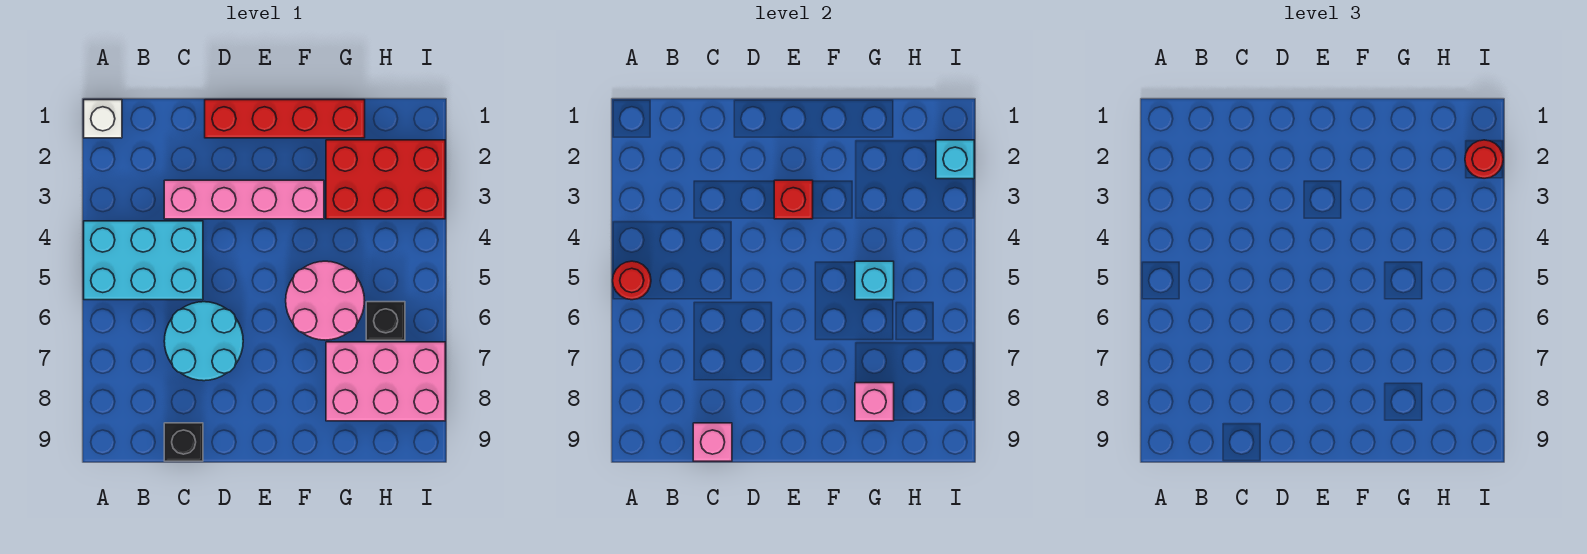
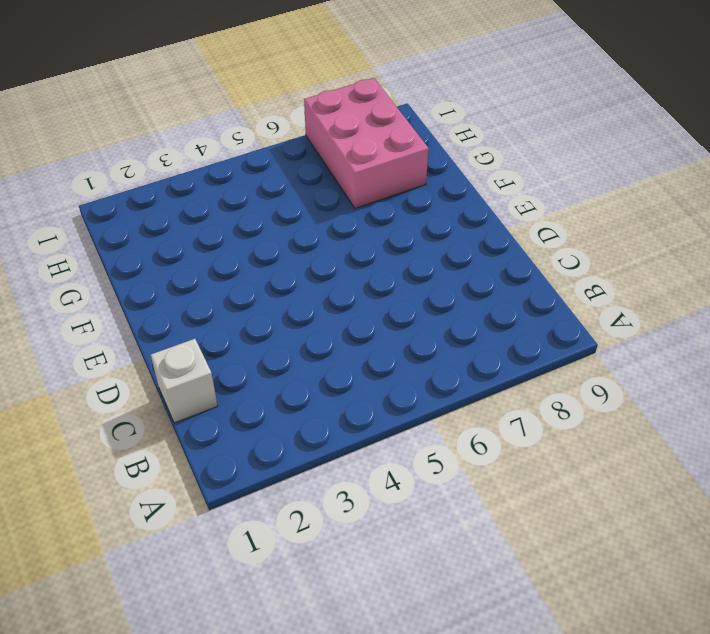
white 1x1 brick [151,339,218,423] -> white 1x1 brick moved to [84,100,122,138]
none -> cyan 2x3 brick [84,221,203,300]
none -> pink 1x4 brick [164,180,324,219]
none -> cyan 2x2 round brick [164,302,243,381]

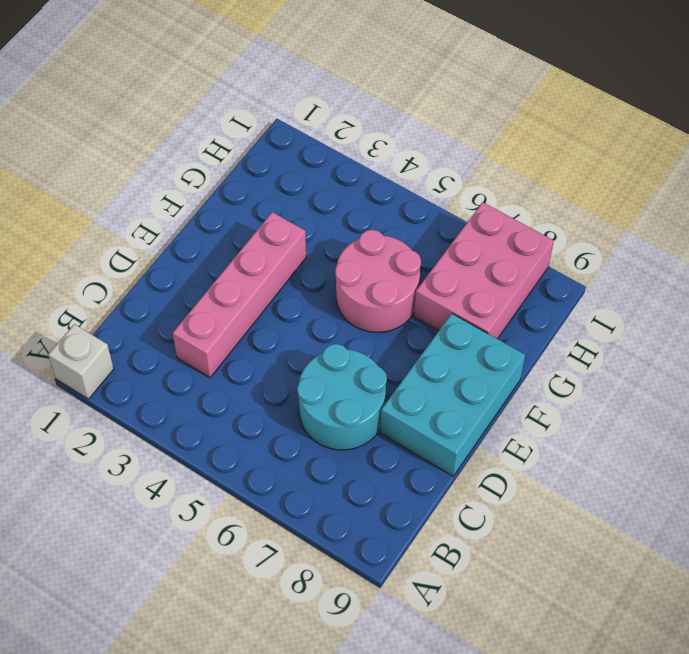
cyan 2x3 brick [380,314,525,476] -> cyan 2x3 brick moved to [84,221,203,300]
none -> black 1x1 brick [164,423,203,461]
none -> red 1x4 brick [205,100,365,138]
none -> red 2x3 brick [326,140,445,219]

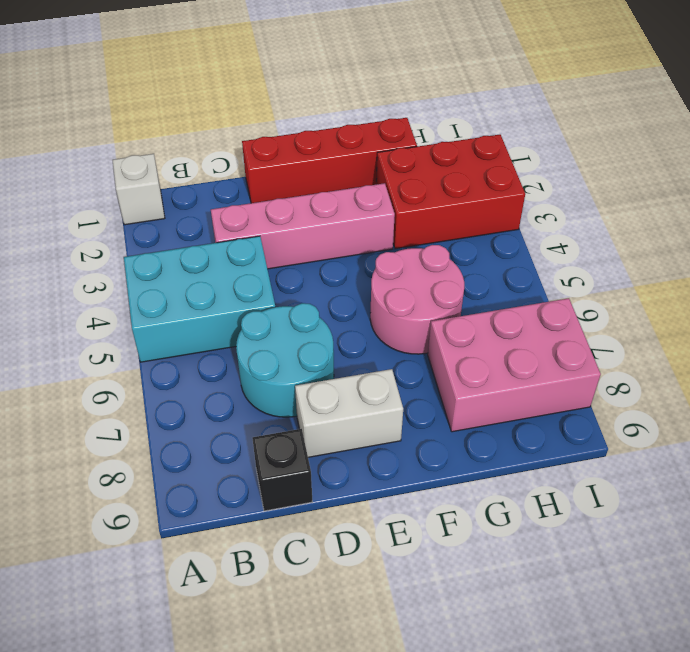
white 1x2 brick [295,369,403,457] -> none
none -> black 1x1 brick [366,302,405,340]
none -> red 1x1 round brick [613,261,651,300]
none -> pink 1x1 brick [693,423,732,461]

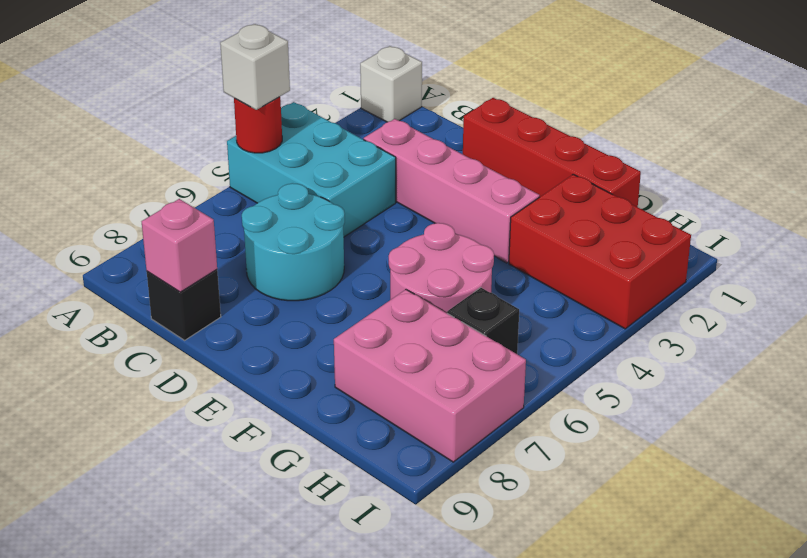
white 1x1 brick [220,24,290,110] -> none
none -> red 1x1 brick [774,180,813,219]
none -> cyan 1x1 brick [855,261,894,300]
none -> pink 1x1 brick [855,383,894,421]

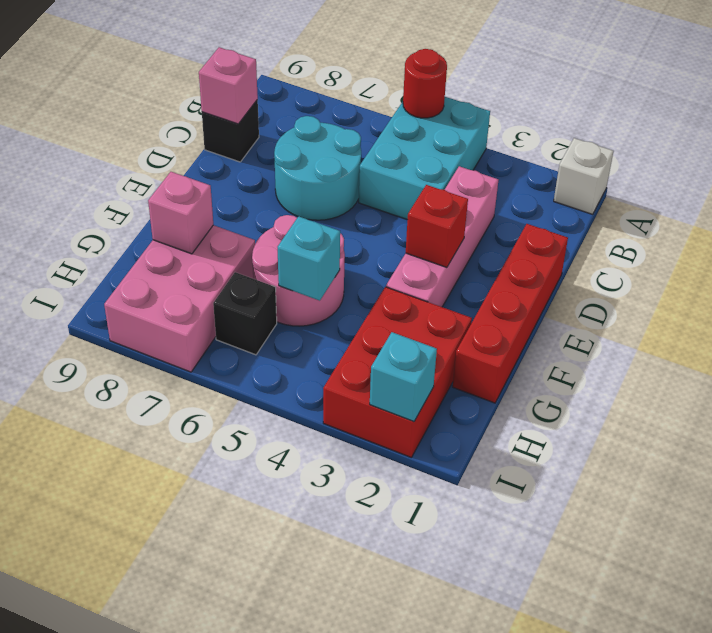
none -> red 1x1 round brick [1465,140,1503,178]

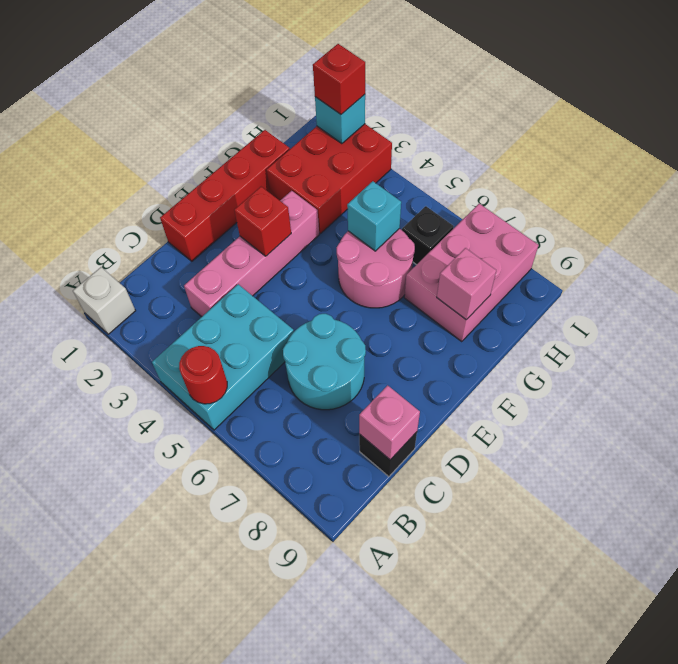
red 1x1 brick [313,44,365,114] -> red 1x1 round brick [1465,140,1503,178]

